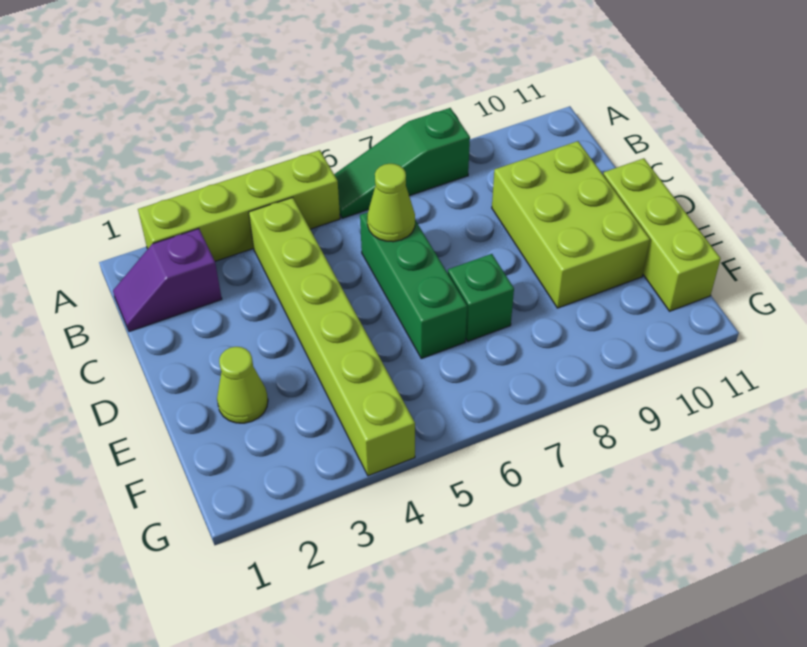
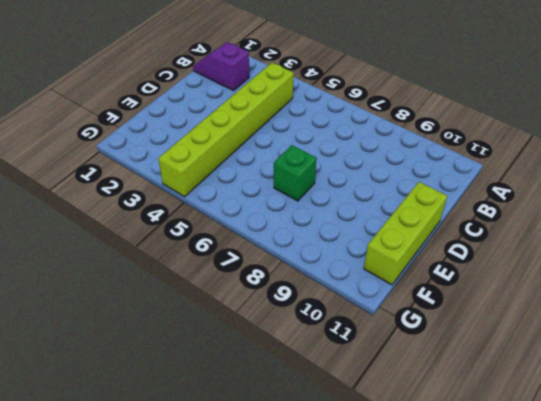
none -> lime 1x4 brick [138,150,340,261]
none -> green 1x3 slope [334,108,470,218]

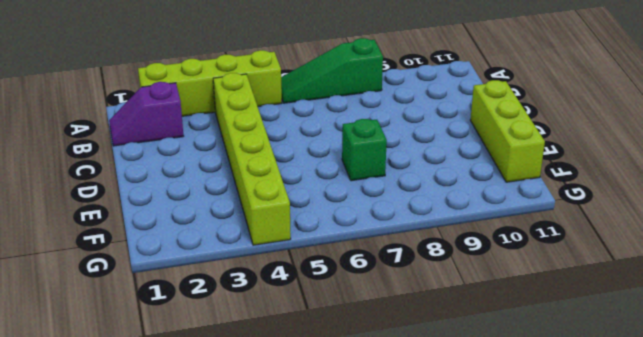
none -> green 1x3 brick [360,212,467,359]
none -> lime 2x3 brick [492,141,650,308]

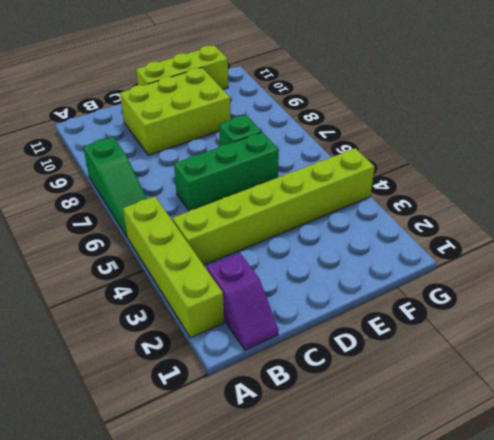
none -> lime 1x1 cone [217,347,268,423]
none -> lime 1x1 cone [367,164,415,242]

